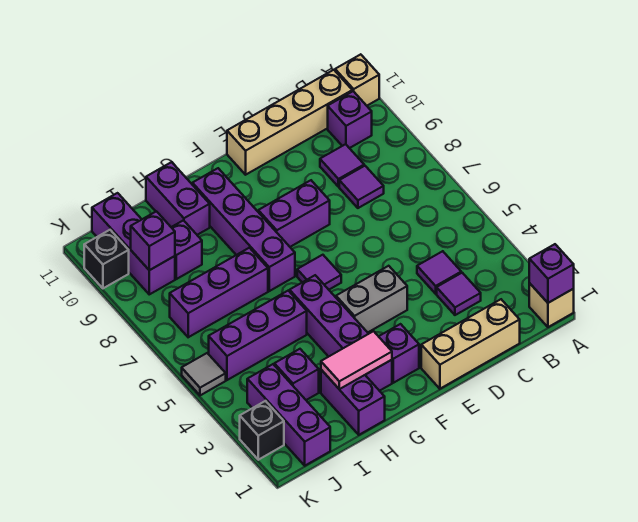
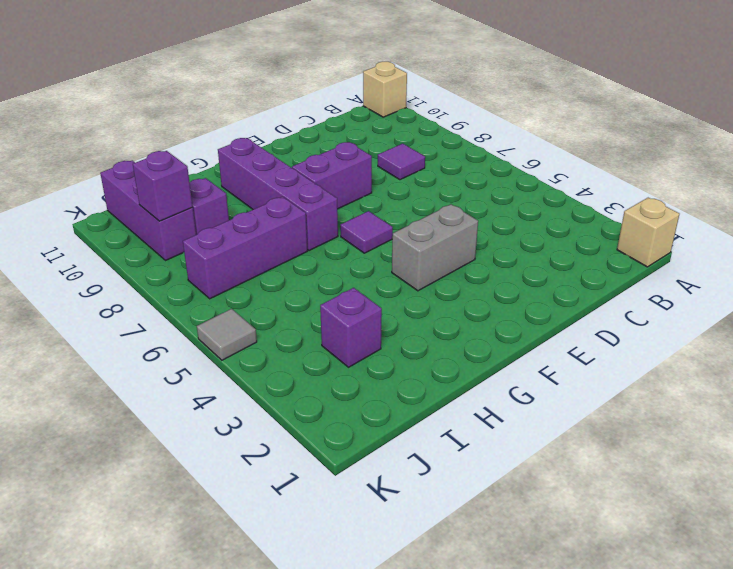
none -> purple 1x1 brick [328,91,372,148]
none -> tan 1x4 brick [227,70,352,175]
none -> tan 1x3 brick [421,299,520,389]

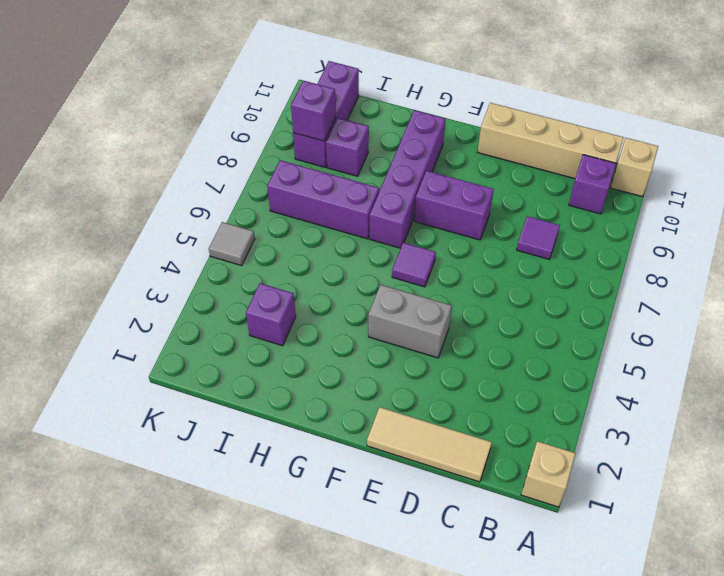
tan 1x3 tile [367,407,492,482] -> tan 1x3 brick [421,299,520,389]
none -> purple 1x1 tile [437,273,481,315]
none -> purple 1x1 tile [417,251,461,294]
none -> purple 1x1 tile [320,144,364,187]

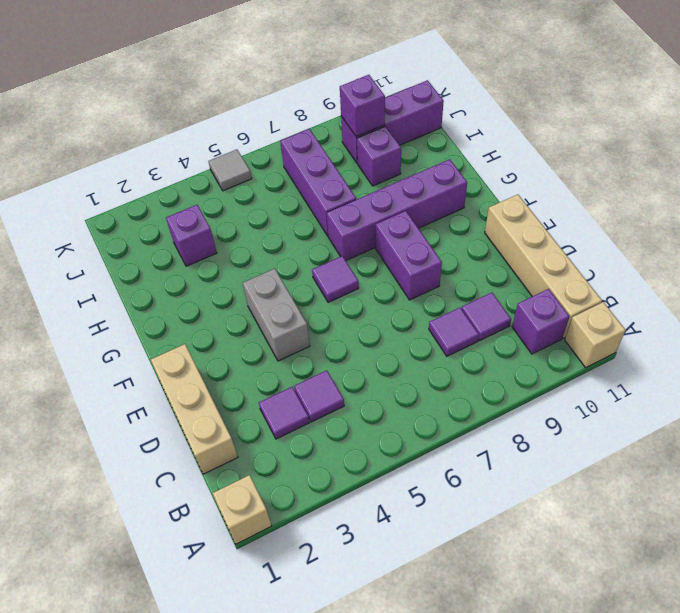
none -> purple 1x1 brick [379,324,419,383]
none -> purple 1x4 brick [290,275,392,391]
none -> purple 1x2 brick [321,370,385,435]

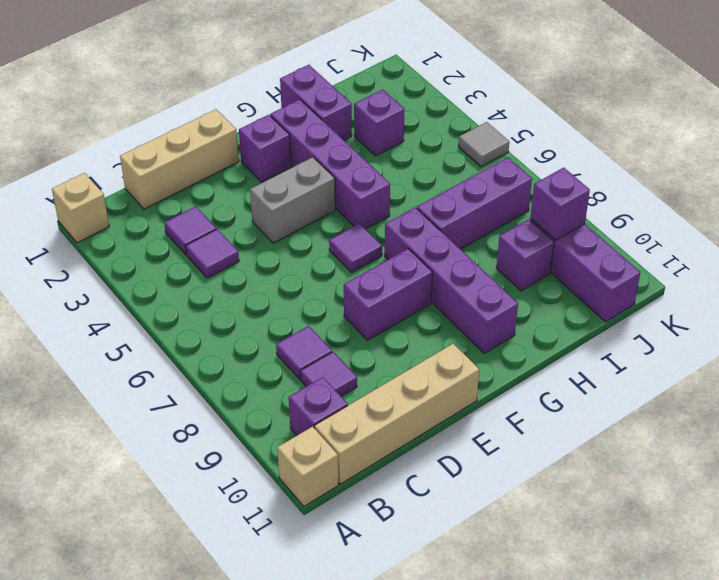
none -> purple 1x3 brick [209,291,307,380]
none -> purple 1x2 brick [146,162,210,235]
none -> purple 1x3 brick [247,364,330,466]

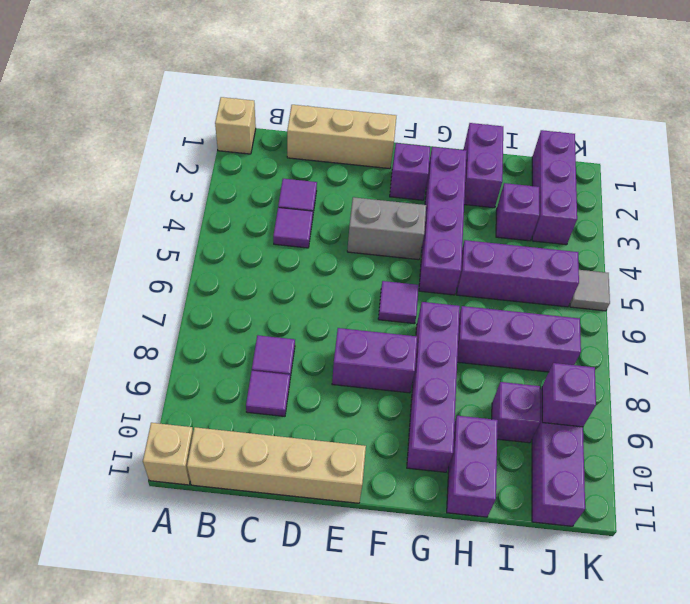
none -> purple 1x1 brick [328,91,372,148]
none -> black 1x1 brick [240,401,284,460]
none -> black 1x1 brick [84,230,129,288]

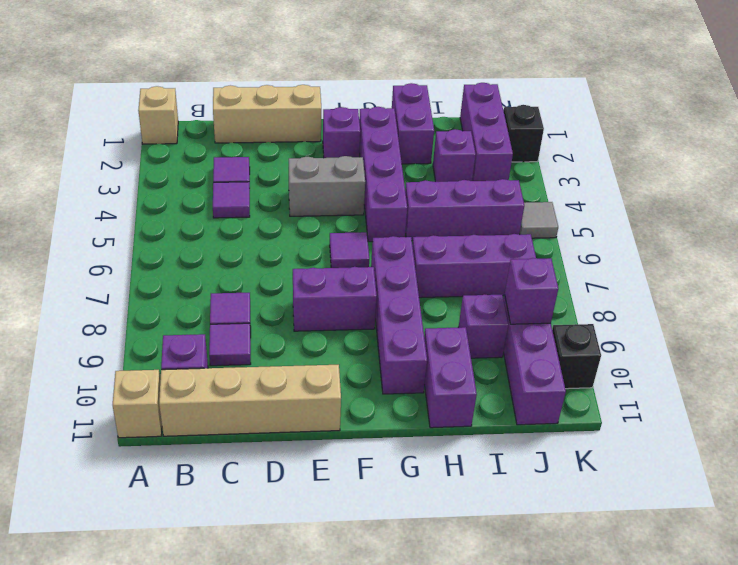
none -> purple 1x1 brick [529,244,574,303]
none -> pink 1x2 tile [321,331,392,389]

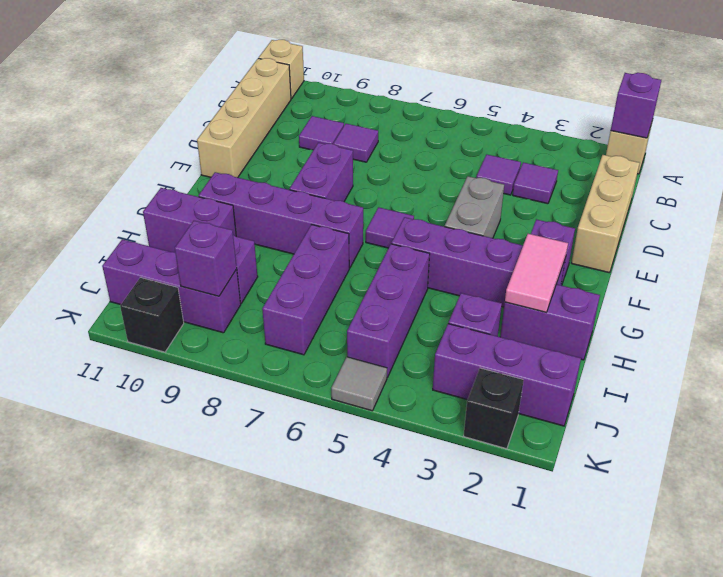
none -> purple 1x1 brick [328,91,372,148]

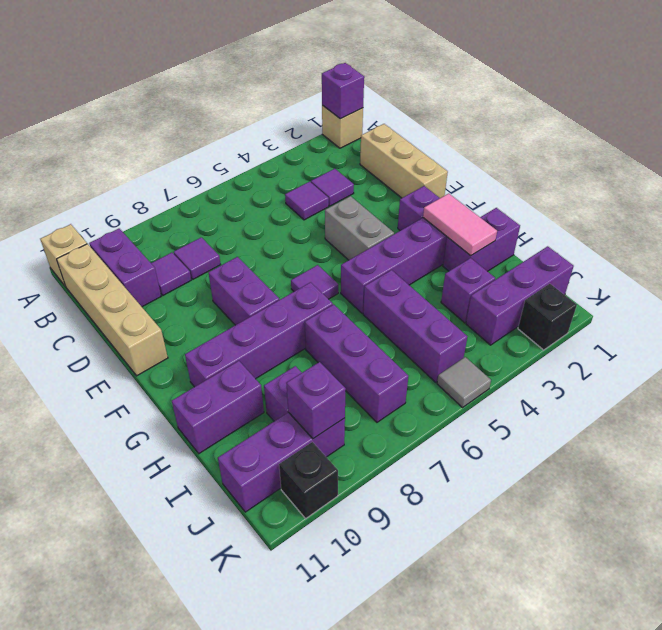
purple 1x2 brick [89,229,161,307] -> purple 1x1 brick [328,91,372,148]

